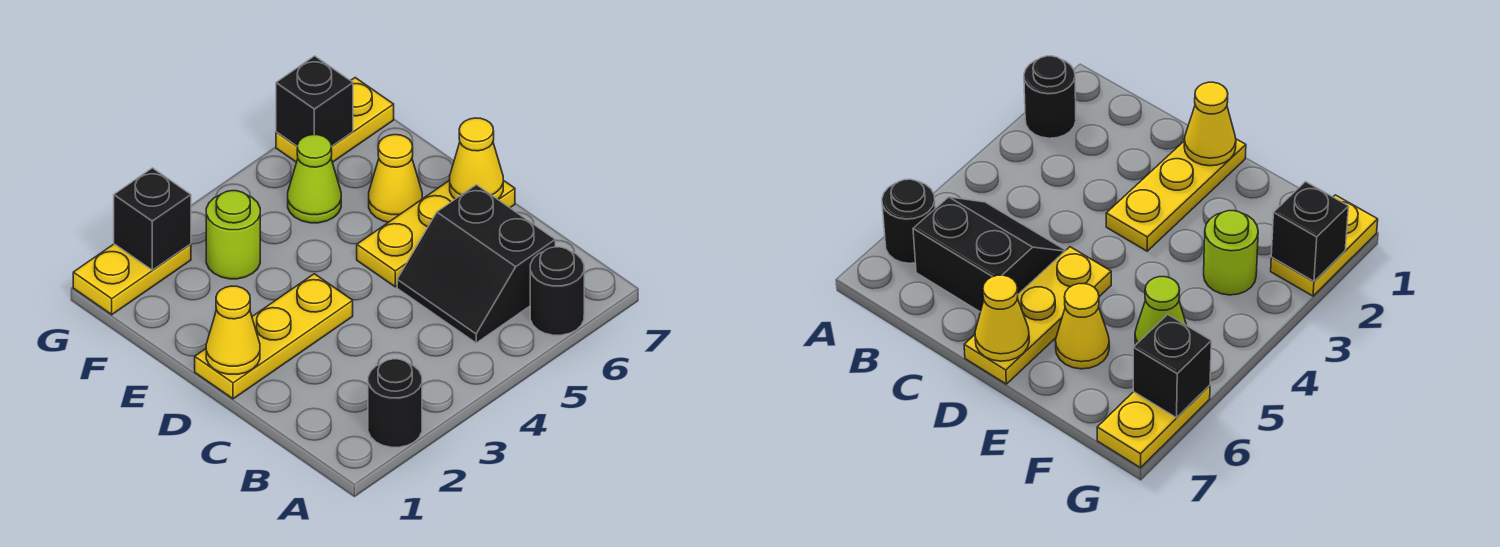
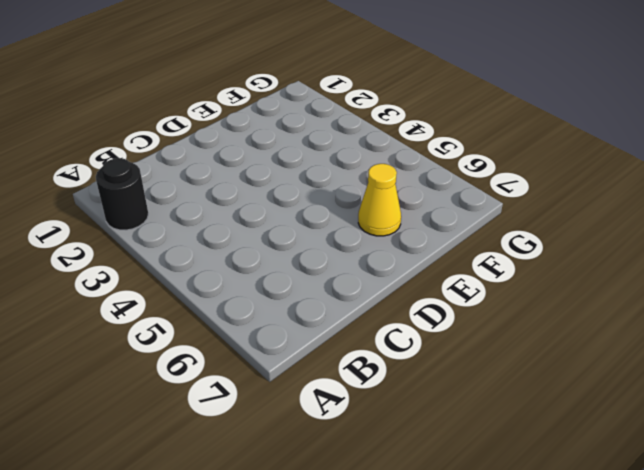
none -> black 1x1 round brick [530,247,584,335]
none -> black 2x2 slope [397,185,555,343]
none -> yellow 1x3 plate [195,274,353,399]

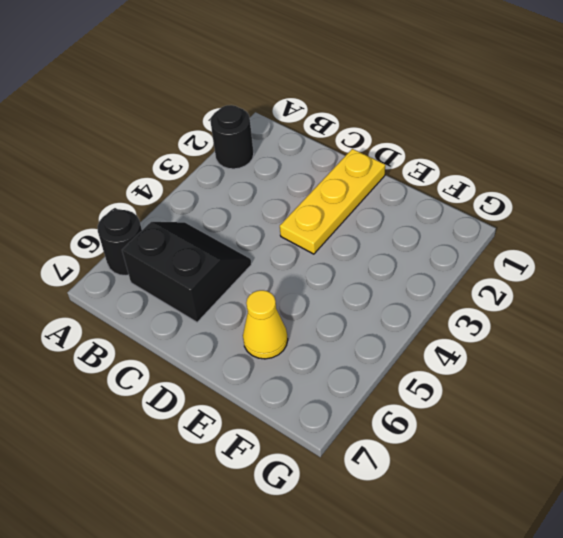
none -> yellow 1x3 plate [357,180,515,287]
none -> lime 1x1 round brick [206,191,260,279]
none -> lime 1x1 cone [288,135,341,223]

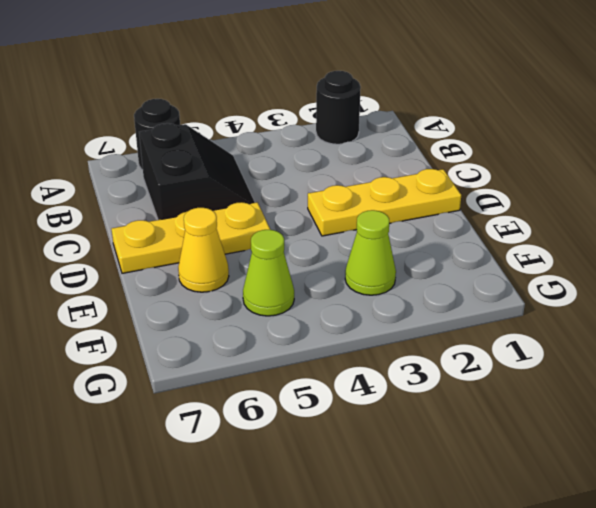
lime 1x1 cone [345,210,396,295] -> lime 1x1 round brick [206,191,260,279]
none -> yellow 1x2 plate [73,244,191,315]
none -> yellow 1x2 plate [276,78,394,162]
none -> yellow 1x1 cone [206,286,260,374]

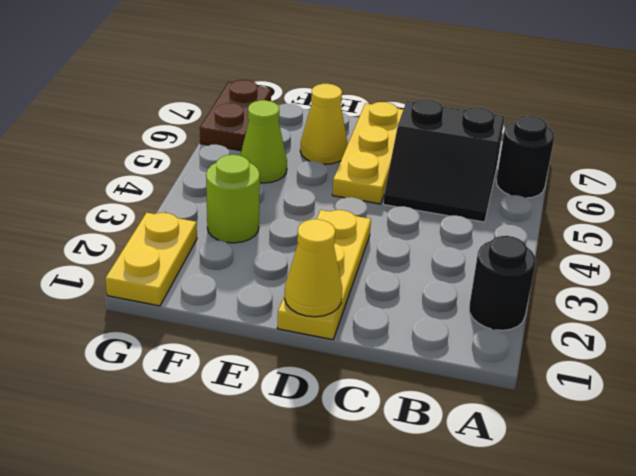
brown 1x2 plate [200,80,271,151] -> yellow 1x2 plate [276,78,394,162]
none -> yellow 1x1 cone [450,118,503,199]
none -> black 1x1 brick [114,168,191,270]
none -> black 1x1 brick [276,56,353,147]

